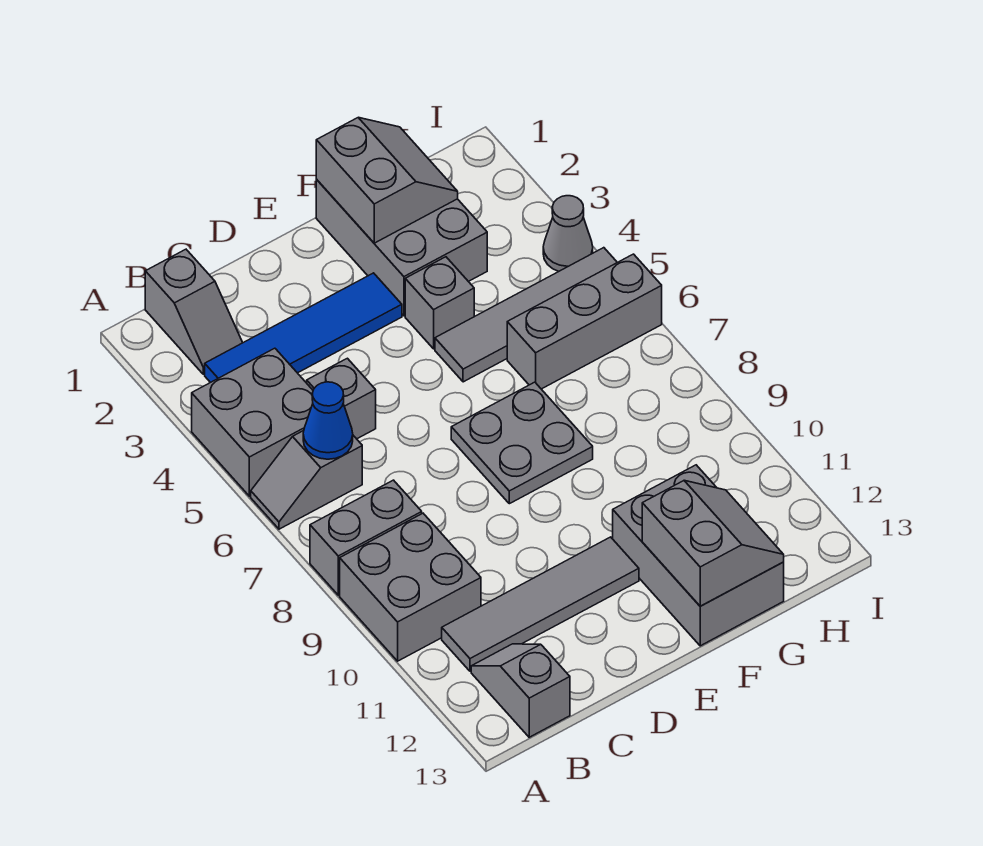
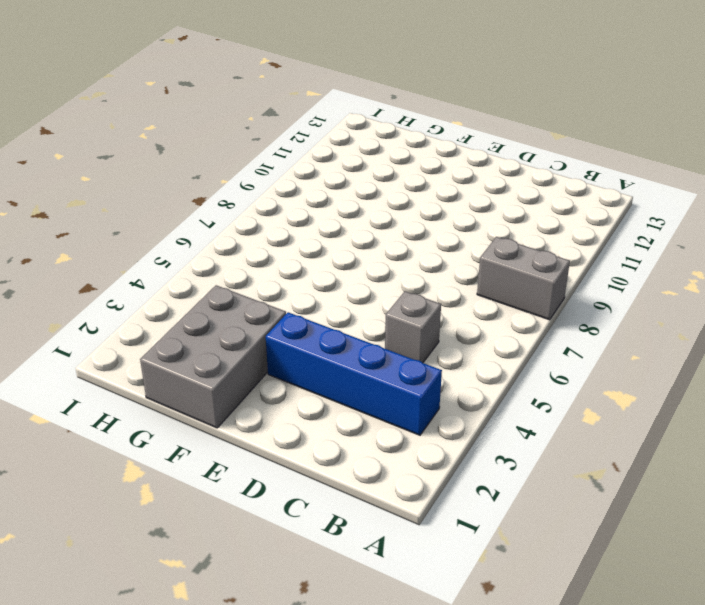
blue 1x4 brick [266,312,442,435] -> blue 1x4 tile [205,273,402,383]
none -> grey 2x2 brick [192,348,313,496]
none -> grey 1x2 slope [251,431,362,529]
none -> grey 2x2 brick [340,513,481,661]

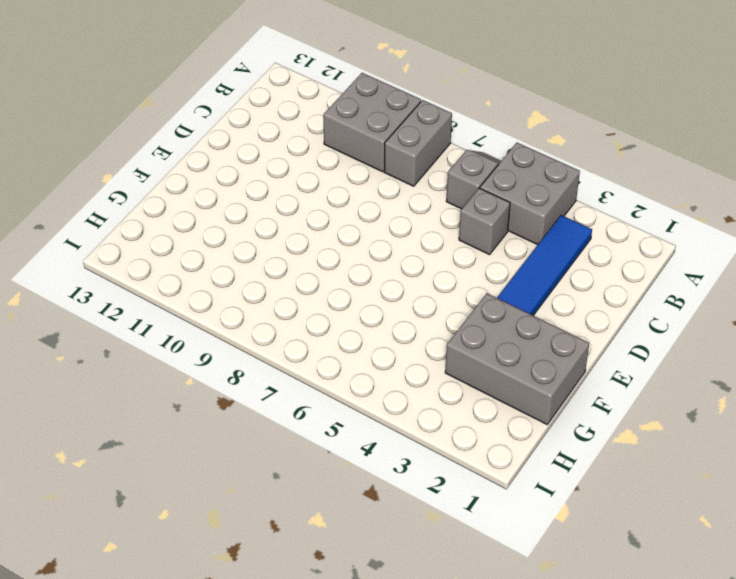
none -> grey 1x2 slope [145,249,243,374]
none -> grey 1x4 tile [442,537,639,671]
none -> grey 1x2 slope [471,644,570,737]

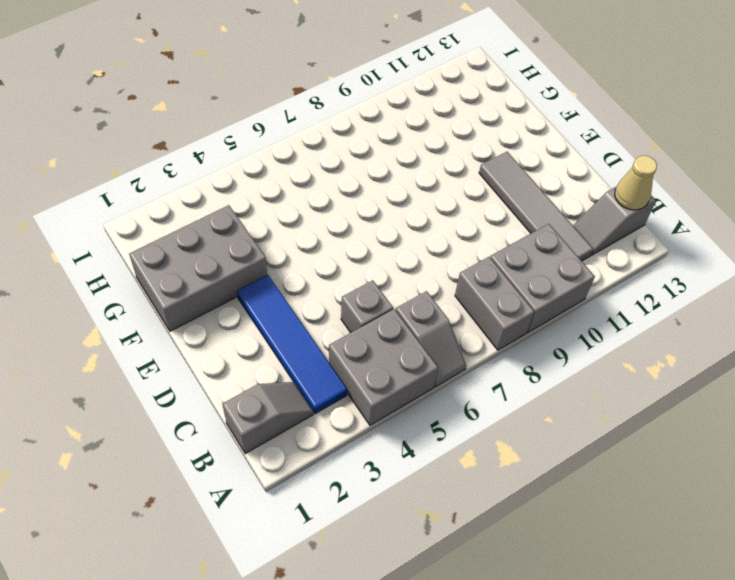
tan 1x1 cone [615,155,657,210] -> none
none -> grey 2x2 plate [451,382,593,504]
none -> grey 1x1 brick [405,257,474,349]
none -> grey 1x4 tile [435,248,617,382]

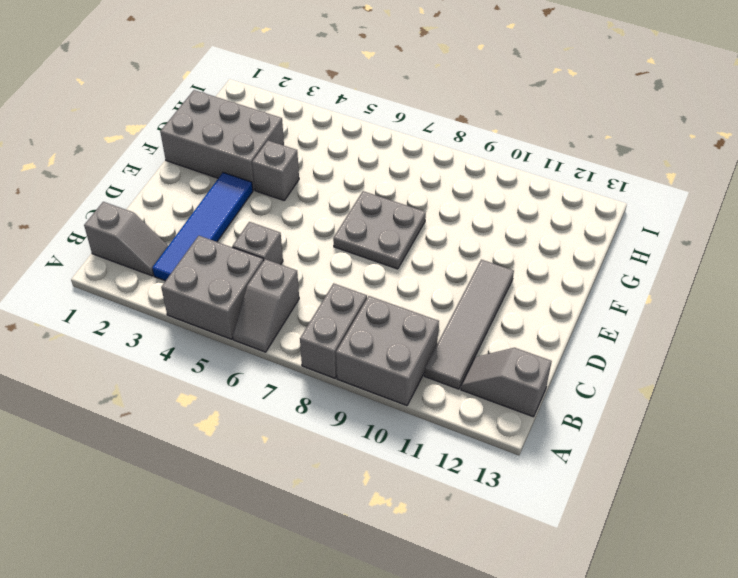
none -> grey 1x4 tile [435,248,617,382]
none -> grey 2x3 brick [613,465,784,646]
none -> grey 1x3 brick [507,254,662,389]

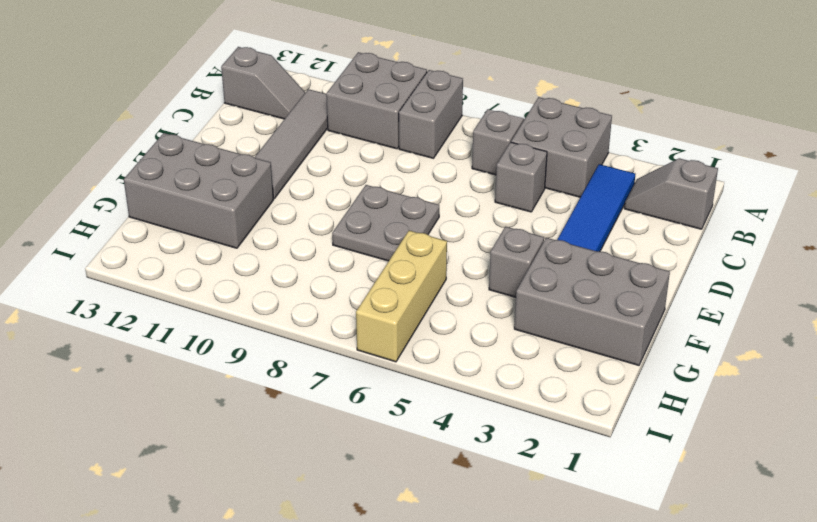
tan 1x3 brick [356,230,447,362] -> grey 1x3 brick [507,254,662,389]
none -> grey 1x4 tile [435,248,617,382]
none -> grey 1x1 cone [543,196,593,271]
none -> blue 1x1 cone [303,382,353,459]

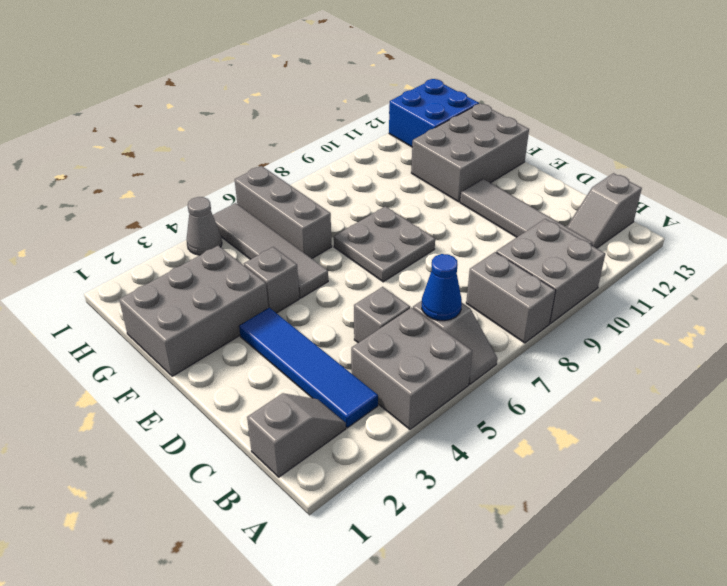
blue 2x2 brick [389,79,479,147] -> none
none -> grey 2x2 slope [316,118,458,243]
none -> grey 2x2 slope [642,481,784,606]

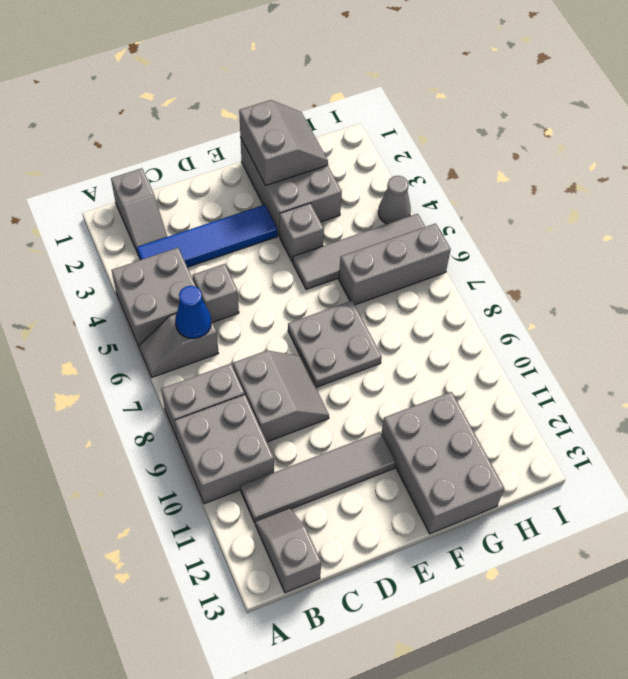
grey 2x2 slope [233,350,329,442] -> grey 2x2 slope moved to [642,481,784,606]

